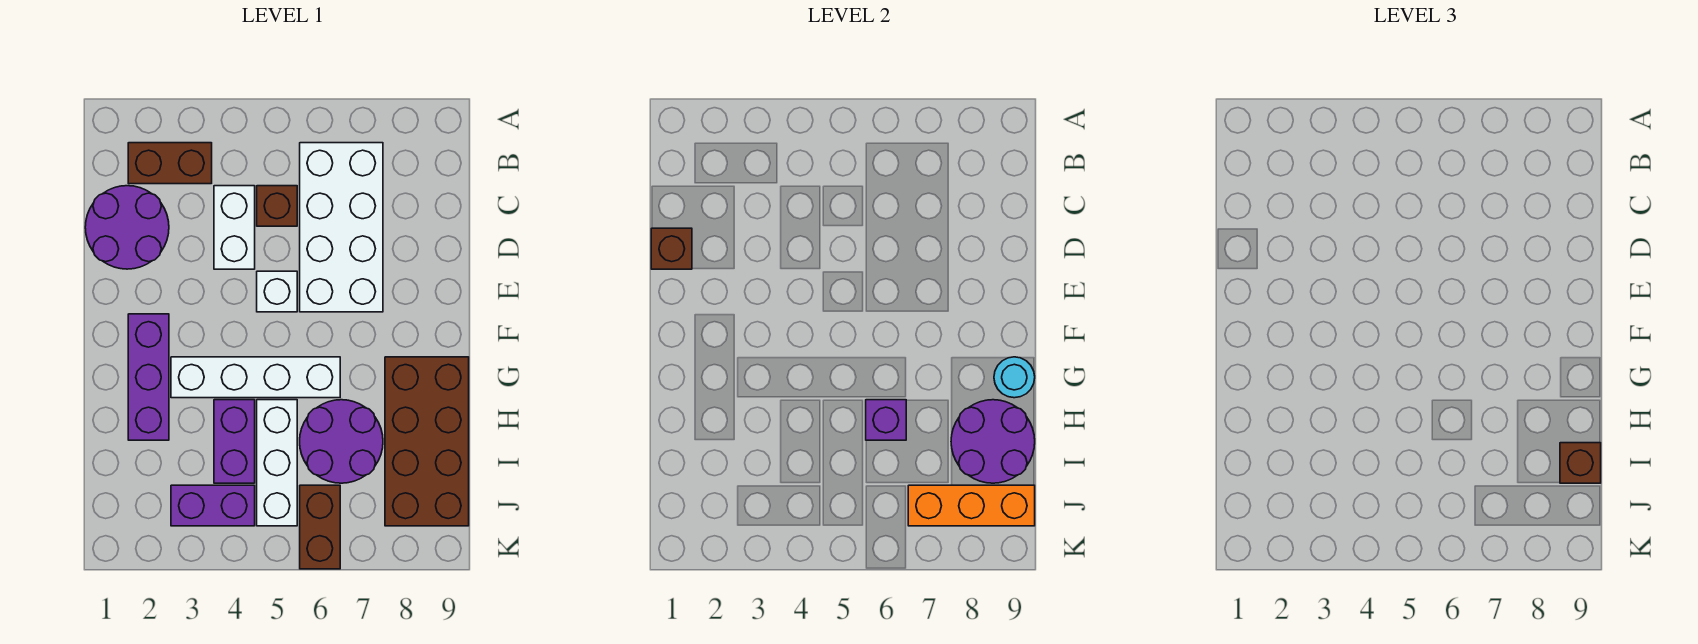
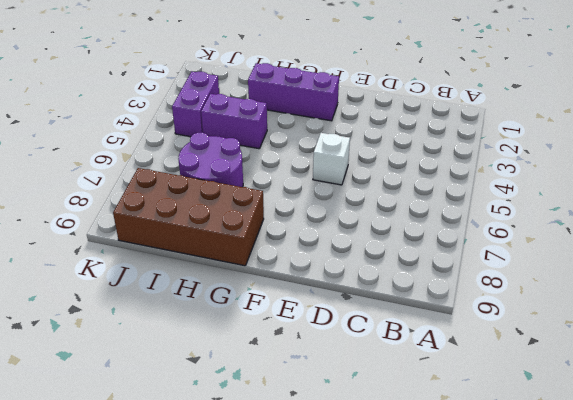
none -> brown 1x2 brick [128,143,212,184]
none -> white 2x4 brick [300,143,383,312]
none -> purple 2x2 round brick [85,186,169,269]

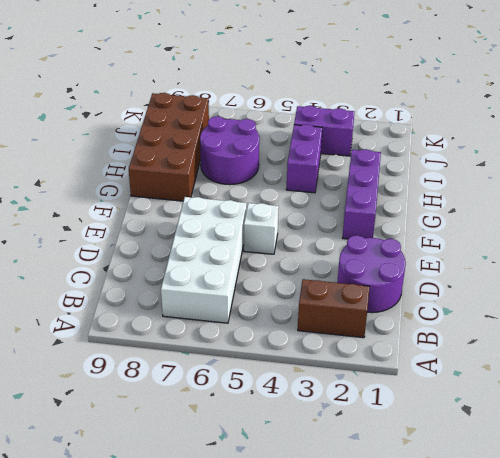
none -> white 1x2 brick [214,186,255,269]
none -> brown 1x1 brick [257,186,297,226]
none -> white 1x4 brick [171,357,340,398]

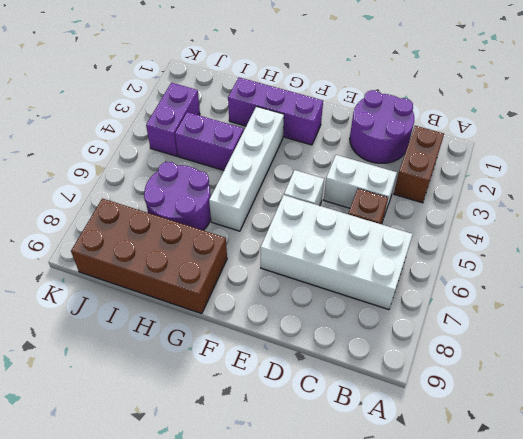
none -> white 1x3 brick [257,400,297,526]
none -> brown 1x2 brick [300,485,340,569]
none -> brown 1x1 brick [651,228,692,269]

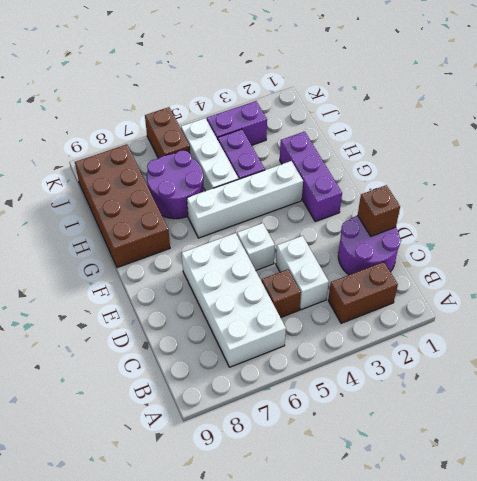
none -> cyan 1x1 round brick [994,357,1035,398]
none -> purple 1x1 brick [866,400,906,440]
none -> purple 2x2 round brick [951,400,1035,483]

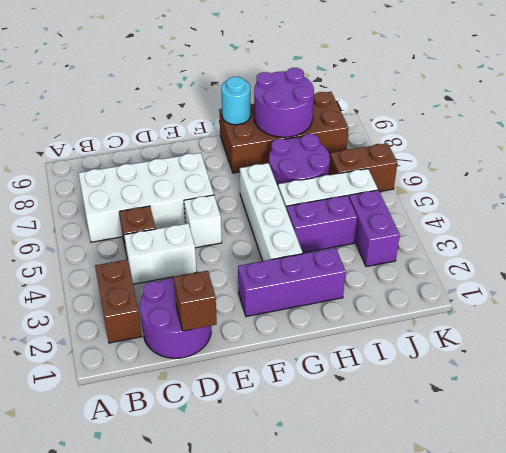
none -> purple 1x1 brick [866,400,906,440]
none -> orange 1x3 brick [908,485,1035,526]
none -> brown 1x1 brick [1560,443,1601,483]

